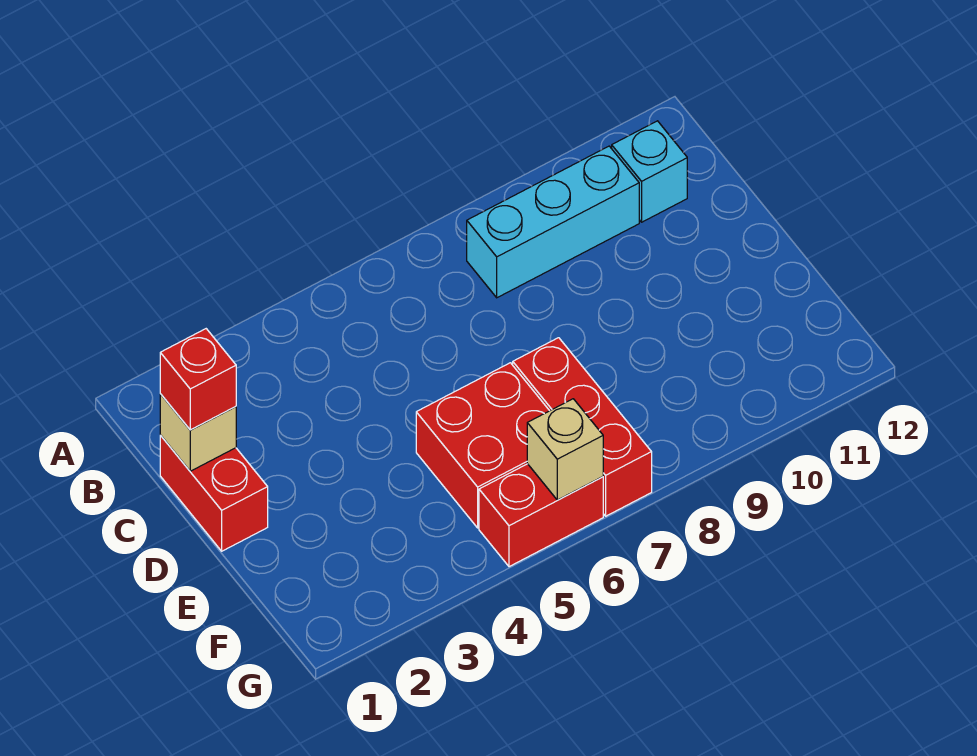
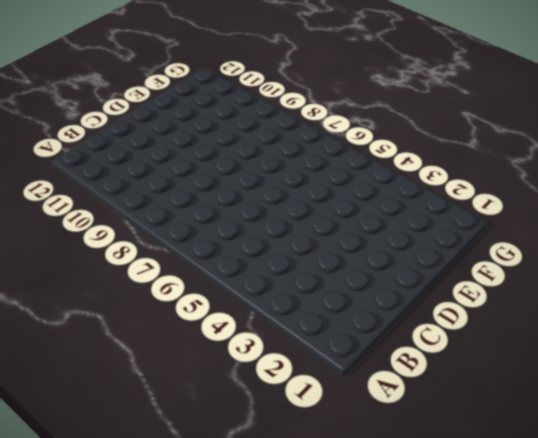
none -> cyan 1x3 brick [467,146,639,298]
none -> cyan 1x1 brick [612,121,687,222]

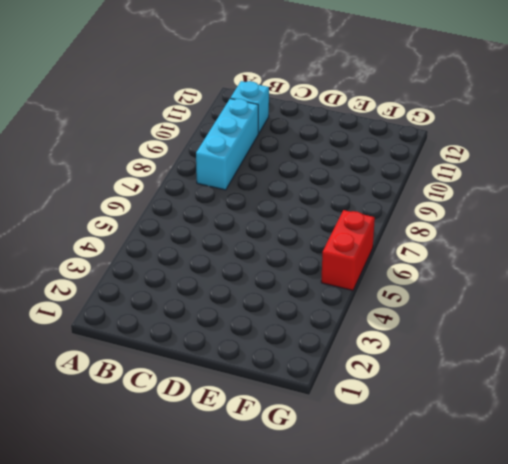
none -> red 1x2 brick [160,435,268,551]
none -> red 2x2 brick [416,363,549,528]

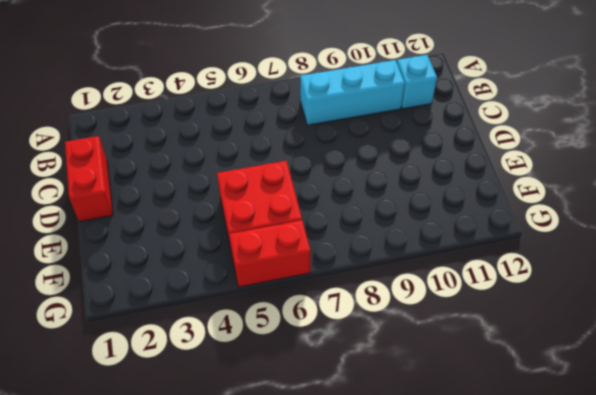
none -> red 1x3 brick [513,338,652,516]
none -> tan 1x1 brick [160,394,236,471]

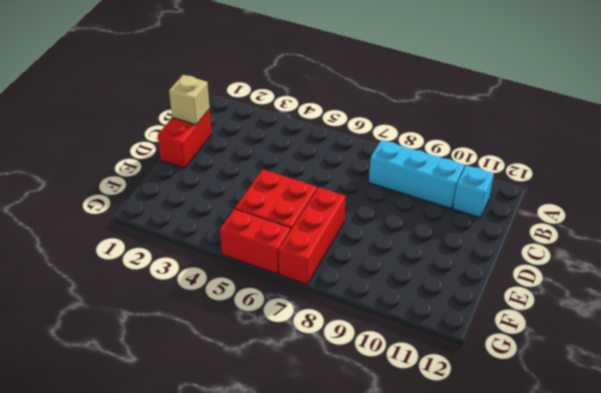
none -> tan 1x1 brick [527,399,603,500]
none -> red 1x1 brick [160,329,236,430]

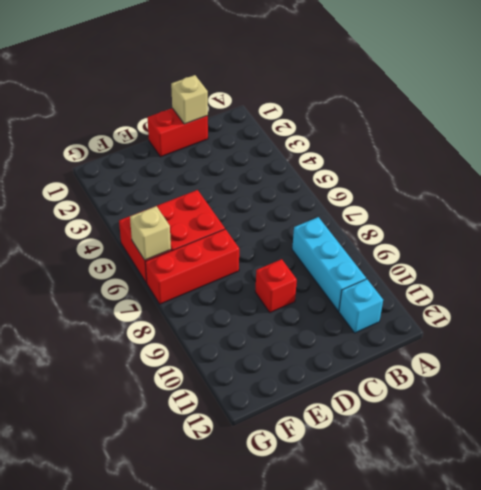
red 1x1 brick [255,259,297,313] -> red 1x1 brick moved to [160,329,236,430]

